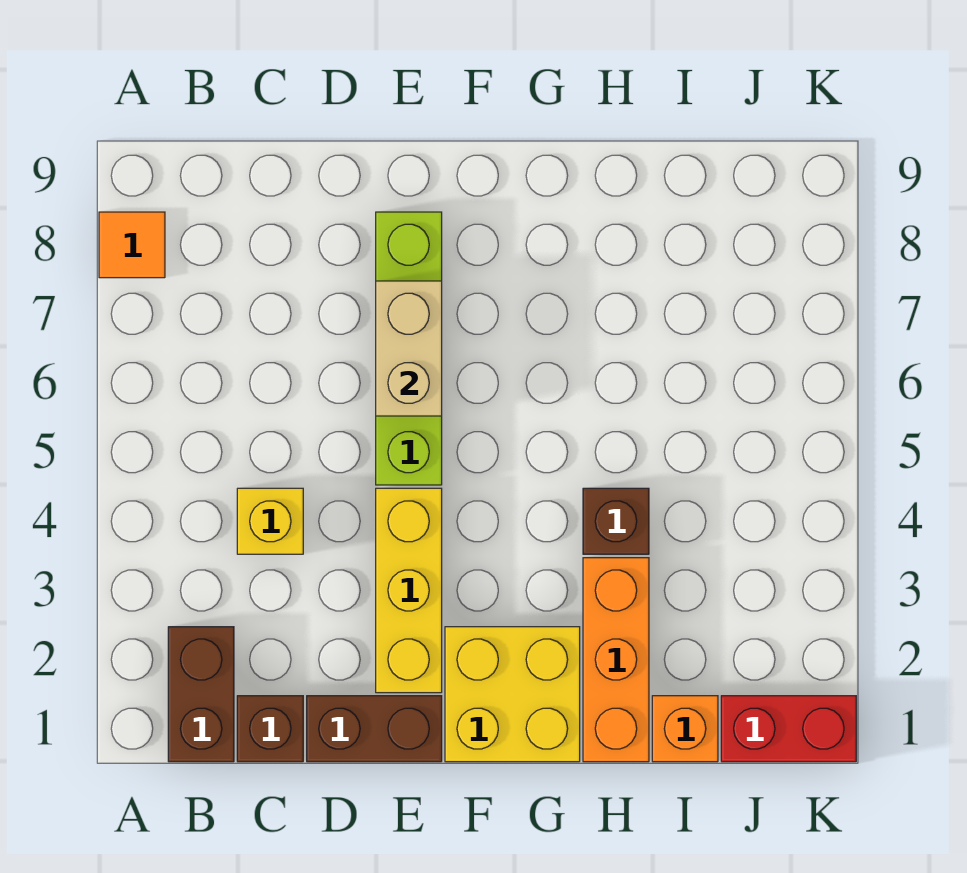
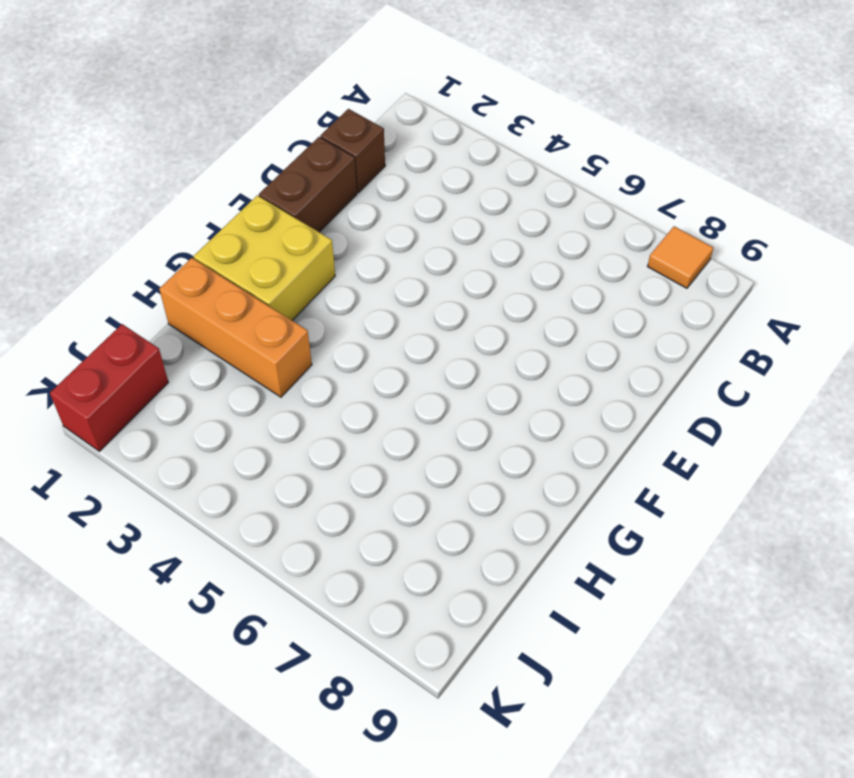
none -> brown 1x2 brick [168,627,234,762]
none -> yellow 1x1 brick [237,488,303,554]
none -> yellow 1x3 brick [376,488,442,693]

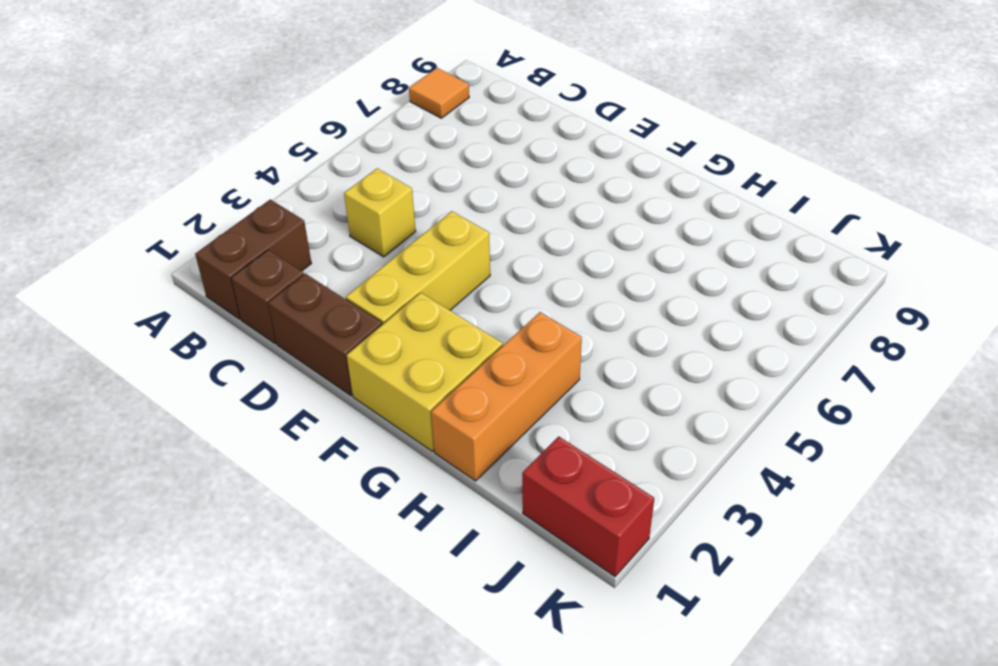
none -> lime 1x4 brick [376,212,442,485]
none -> brown 1x1 brick [583,488,649,554]
none -> orange 1x1 brick [652,696,718,762]

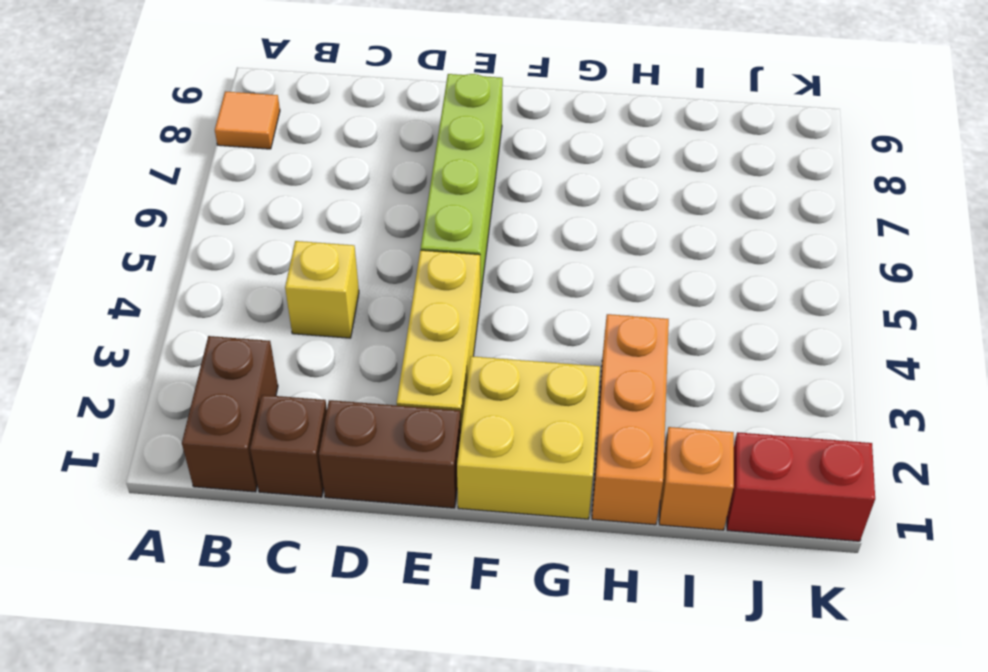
none -> brown 1x1 brick [583,488,649,554]
none -> tan 1x2 brick [376,281,442,416]

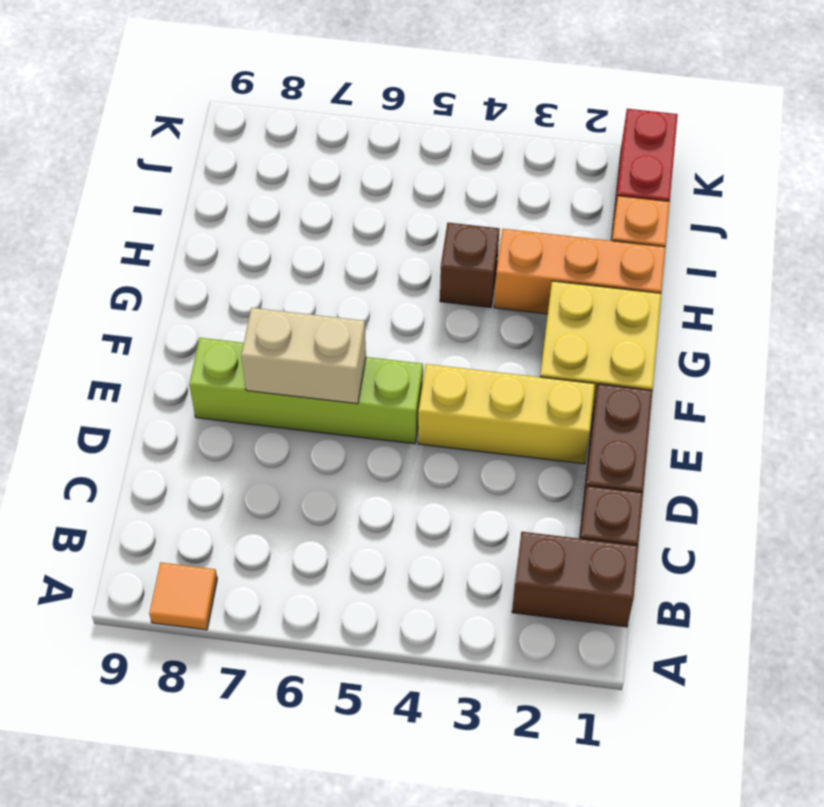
none -> yellow 1x1 brick [237,488,303,554]

